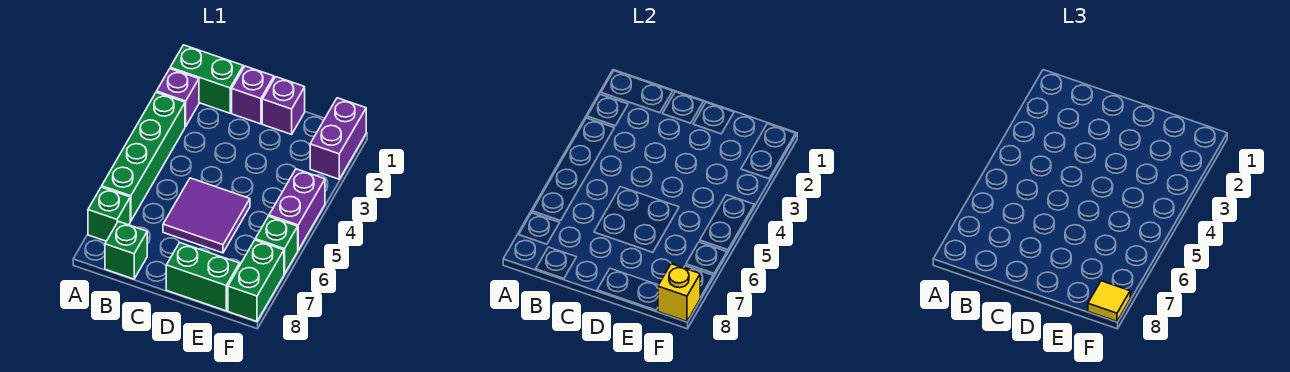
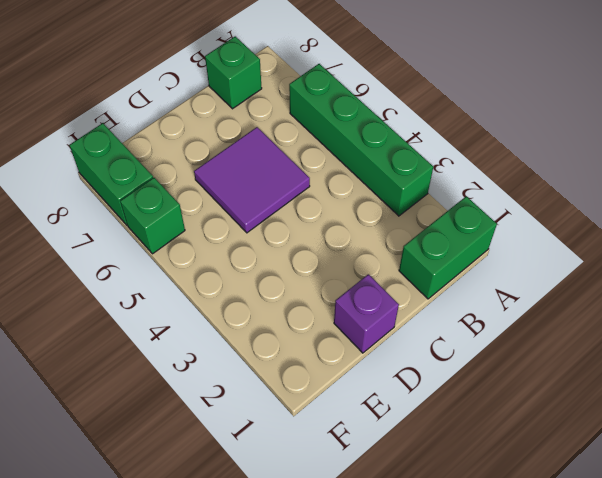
none -> purple 1x1 brick [157,69,199,126]
none -> green 1x1 brick [88,187,130,241]
none -> purple 1x1 brick [232,66,274,124]

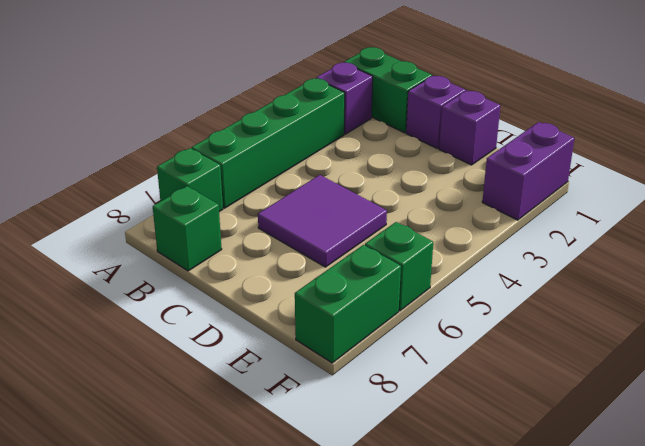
none -> green 1x2 brick [166,242,239,311]
none -> purple 1x2 brick [269,169,325,250]
none -> yellow 1x1 brick [658,264,700,321]

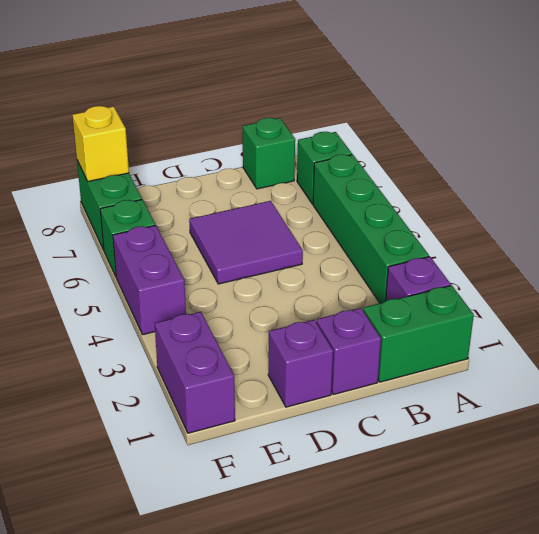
none -> green 1x2 brick [166,242,239,311]
none -> yellow 1x1 tile [1088,281,1130,321]

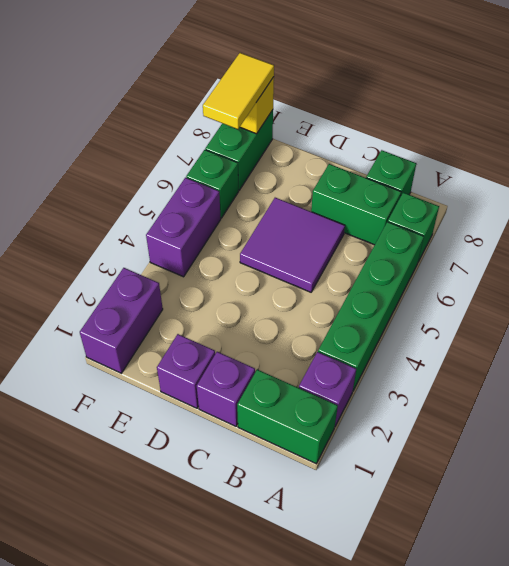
green 1x2 brick [311,164,401,245] -> green 1x2 brick moved to [166,242,239,311]
yellow 1x2 tile [203,53,274,129] -> yellow 1x1 tile [1088,281,1130,321]

